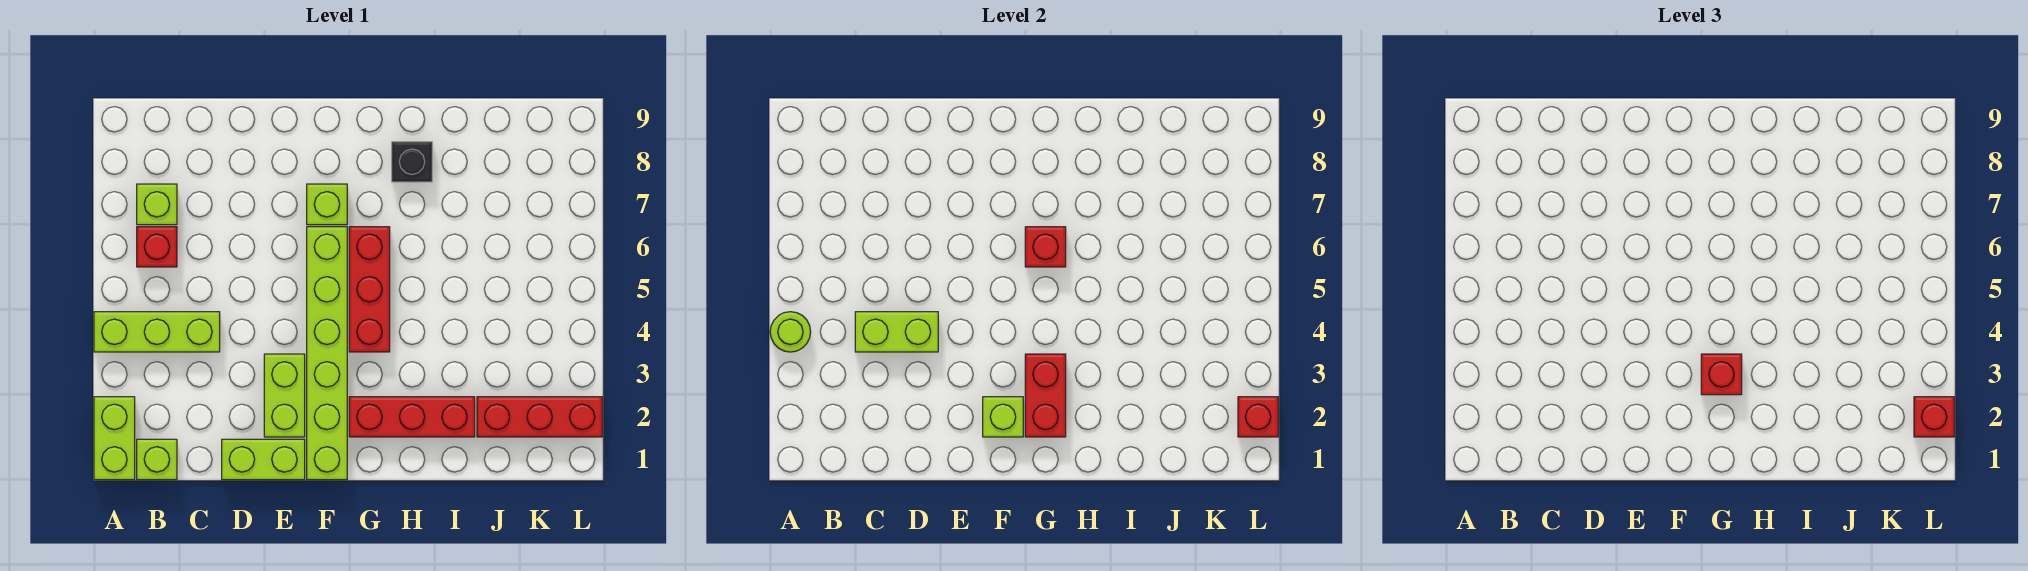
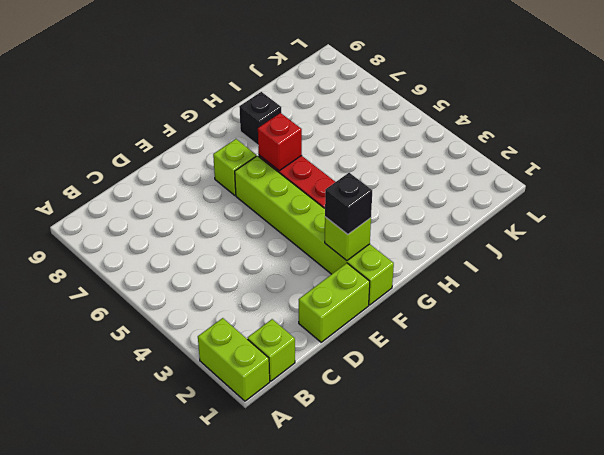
black 1x1 brick [325,173,372,234] -> none
none -> lime 1x3 brick [94,312,220,352]
none -> red 1x1 brick [137,227,177,267]
none -> lime 1x1 brick [137,184,177,225]

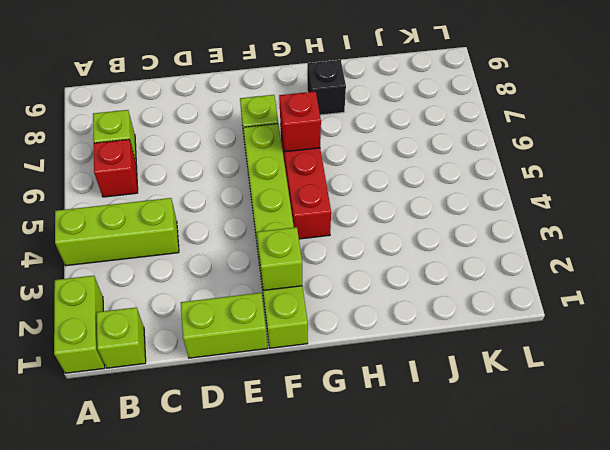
none -> lime 1x2 brick [264,354,305,437]
none -> red 1x3 brick [349,397,475,437]
none -> red 1x3 brick [477,397,602,437]

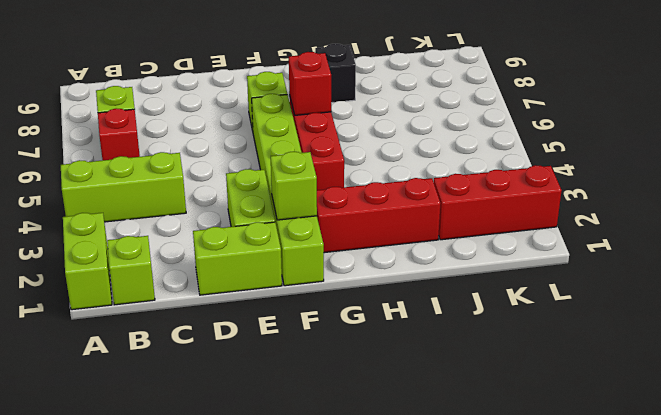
none -> lime 1x1 round brick [770,312,811,352]
none -> lime 1x2 brick [855,312,938,352]
none -> red 1x2 brick [1025,354,1066,437]

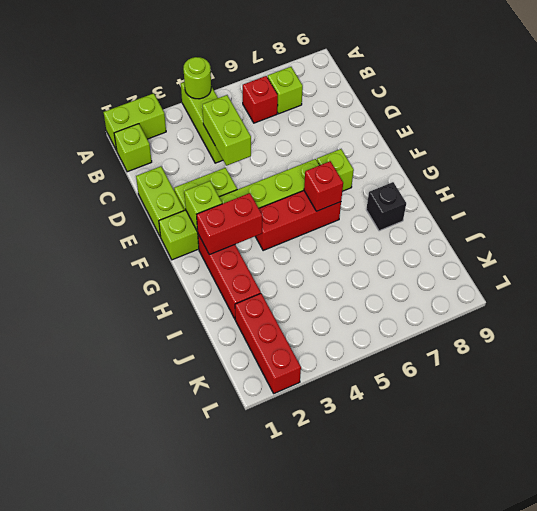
none -> red 1x1 brick [1238,397,1278,437]
none -> red 1x1 brick [1701,354,1742,395]
none -> red 1x1 brick [1914,397,1954,437]

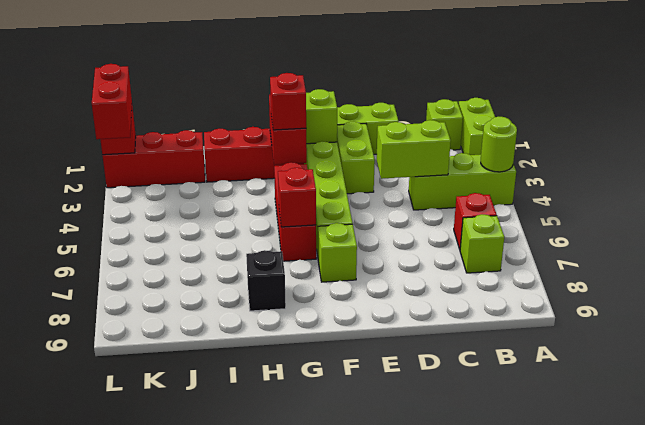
red 1x2 brick [92,64,132,139] -> red 1x1 brick [1914,397,1954,437]

